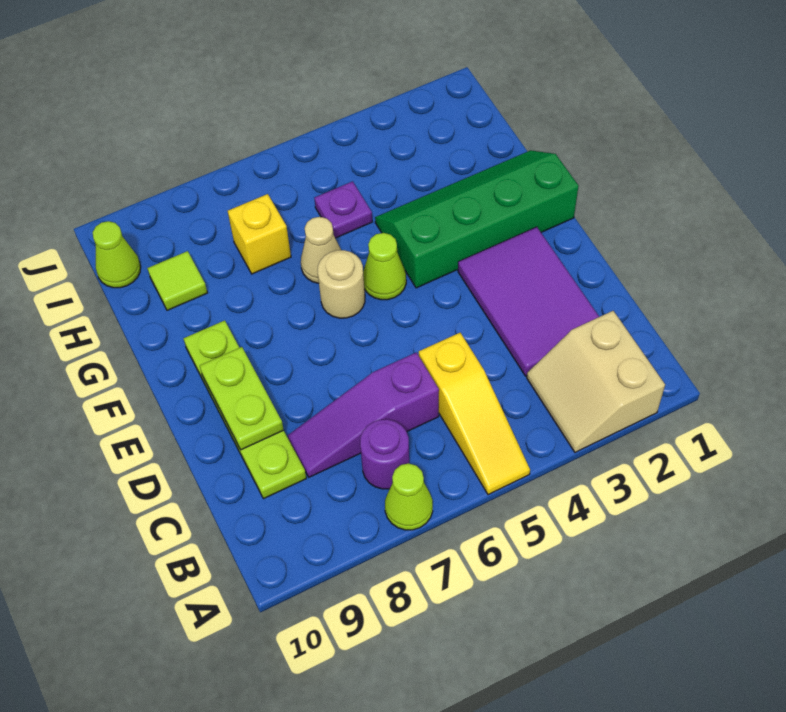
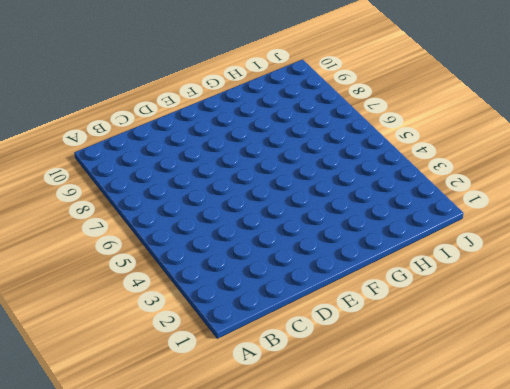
none -> tan 2x2 slope [527,311,665,452]
none -> yellow 1x3 slope [419,333,530,495]
none -> lime 1x1 cone [385,463,433,530]

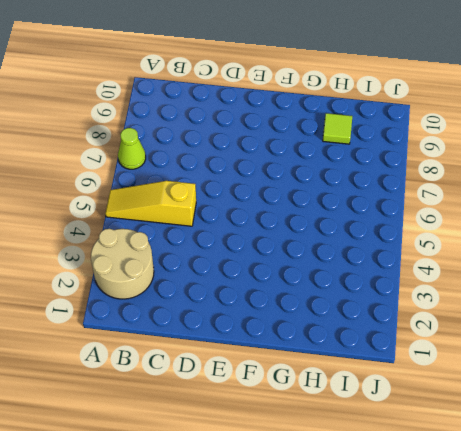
tan 2x2 round brick [91,229,154,299] -> tan 2x2 slope [527,311,665,452]
none -> purple 1x1 round brick [360,419,409,489]
none -> purple 2x3 tile [458,227,599,376]
none -> purple 1x3 slope [288,352,439,477]

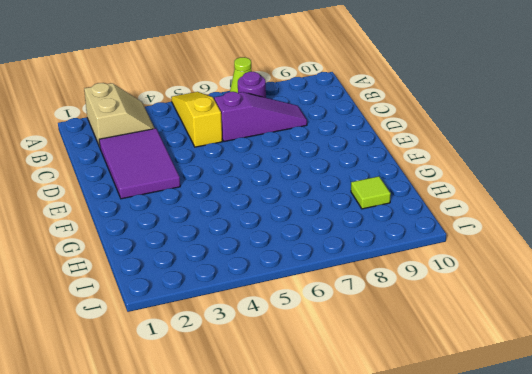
none -> lime 1x4 plate [183,320,306,499]
none -> green 2x4 slope [375,150,579,288]
none -> lime 1x1 cone [363,233,406,300]

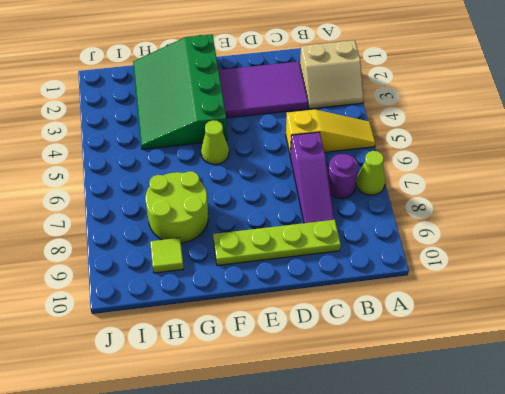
green 3x4 slope [133,35,227,149] -> green 2x4 slope [375,150,579,288]
lime 2x2 round brick [145,171,208,243] -> yellow 1x1 brick [228,194,291,274]
none -> tan 1x1 round brick [318,250,365,318]
none -> tan 1x1 cone [301,217,341,283]
none -> purple 1x1 plate [314,181,372,238]

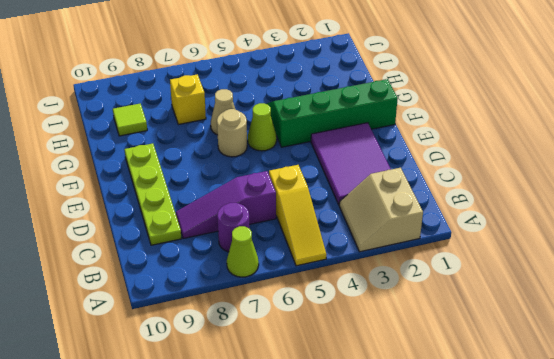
none -> purple 1x1 plate [314,181,372,238]
none -> lime 1x1 cone [93,221,141,288]
none -> lime 1x2 plate [200,347,284,450]

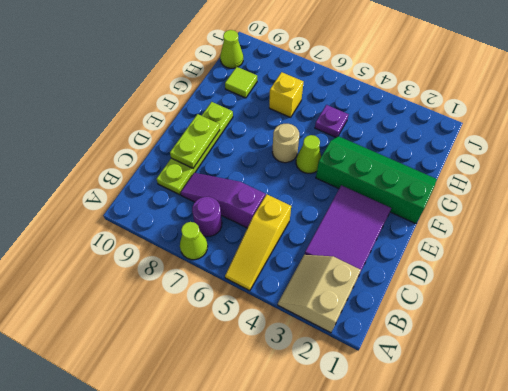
none -> tan 1x1 cone [301,217,341,283]

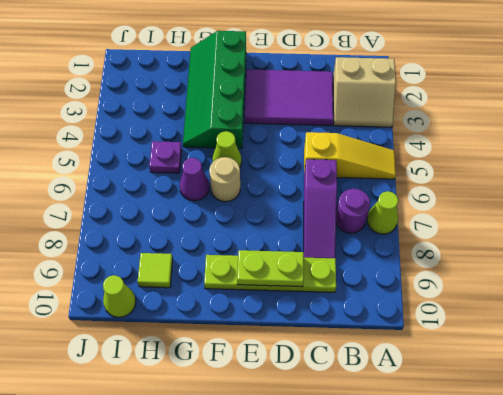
purple 1x1 cone [180,158,209,201] -> tan 1x1 cone [301,217,341,283]
none -> yellow 1x1 brick [228,194,291,274]

